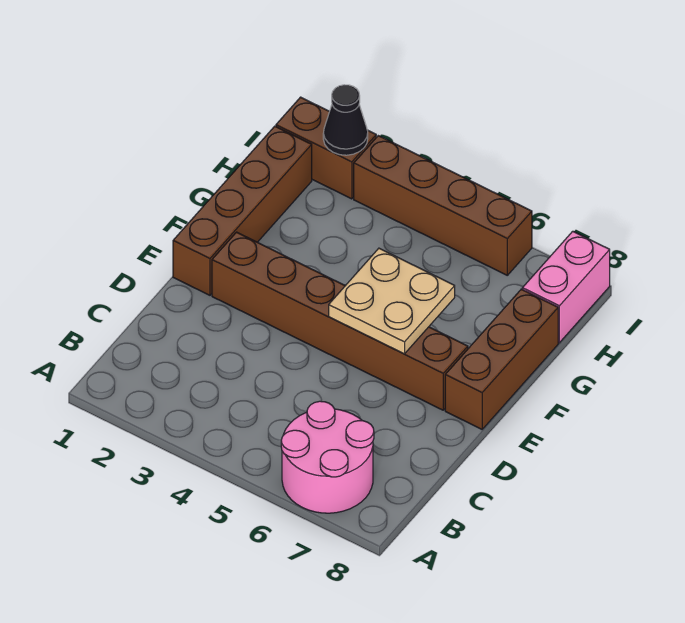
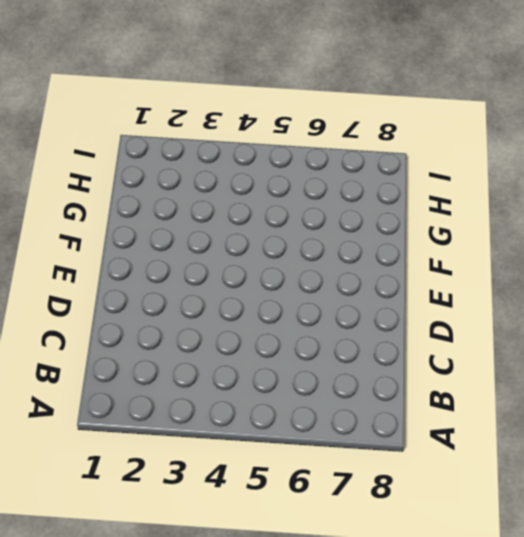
none -> pink 2x2 round brick [281,401,374,513]
none -> brown 1x4 brick [173,126,312,295]

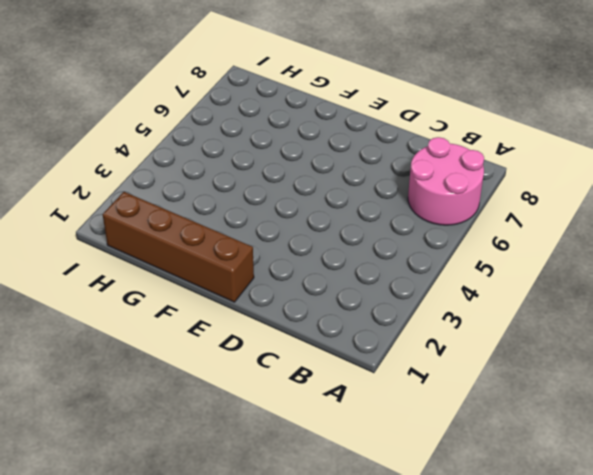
none -> brown 1x6 brick [212,232,468,410]
none -> brown 1x3 brick [445,289,558,429]

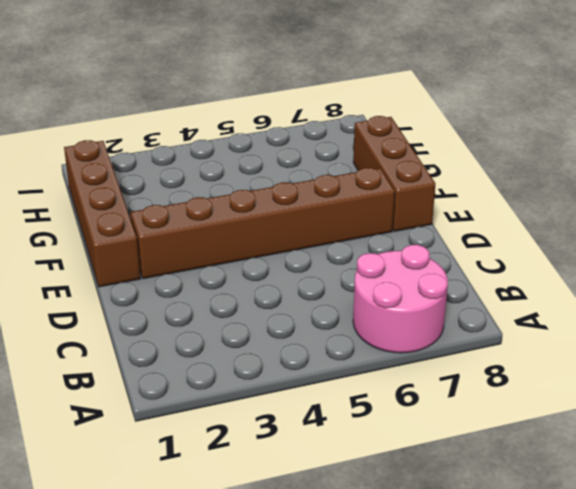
none -> pink 1x2 brick [522,231,610,343]
none -> brown 1x2 brick [276,97,376,199]

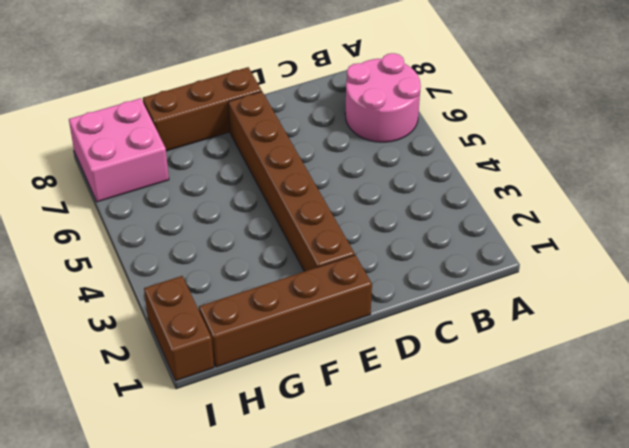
pink 2x2 brick [69,98,169,202] -> pink 1x2 brick [522,231,610,343]
none -> brown 1x4 brick [354,136,532,275]
none -> tan 2x2 plate [329,248,455,354]

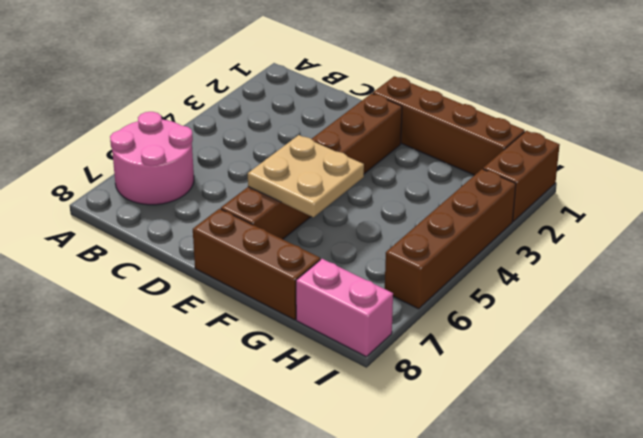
none -> black 1x1 cone [323,85,368,155]

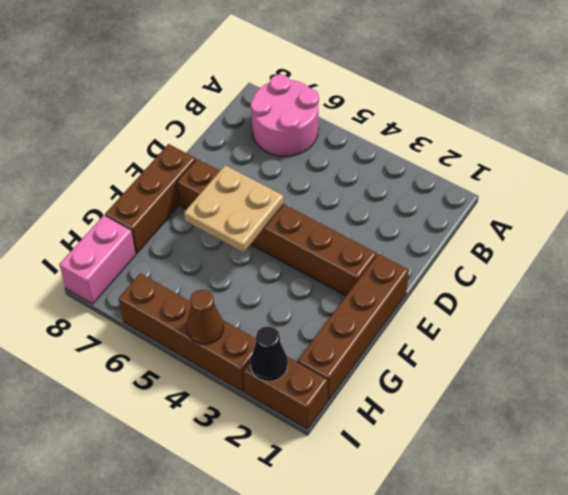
brown 1x1 cone [186,290,224,344] -> none

